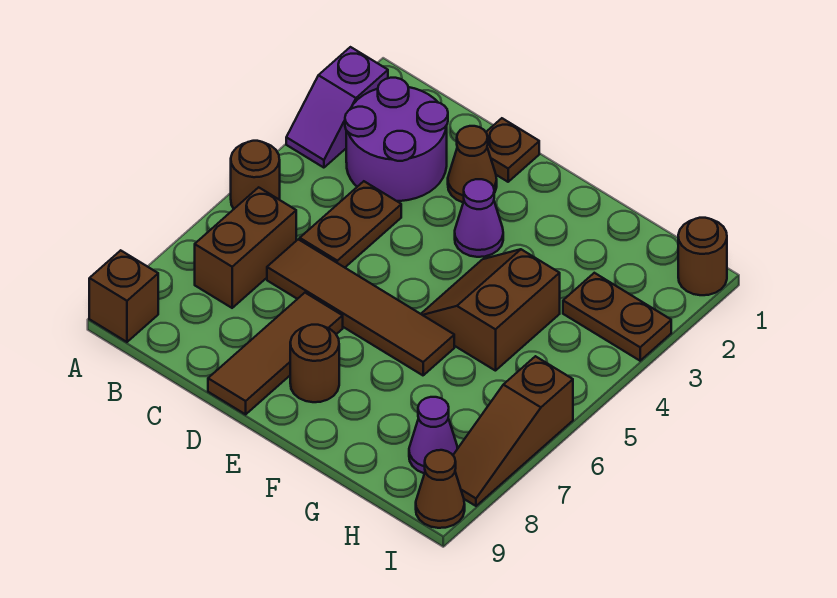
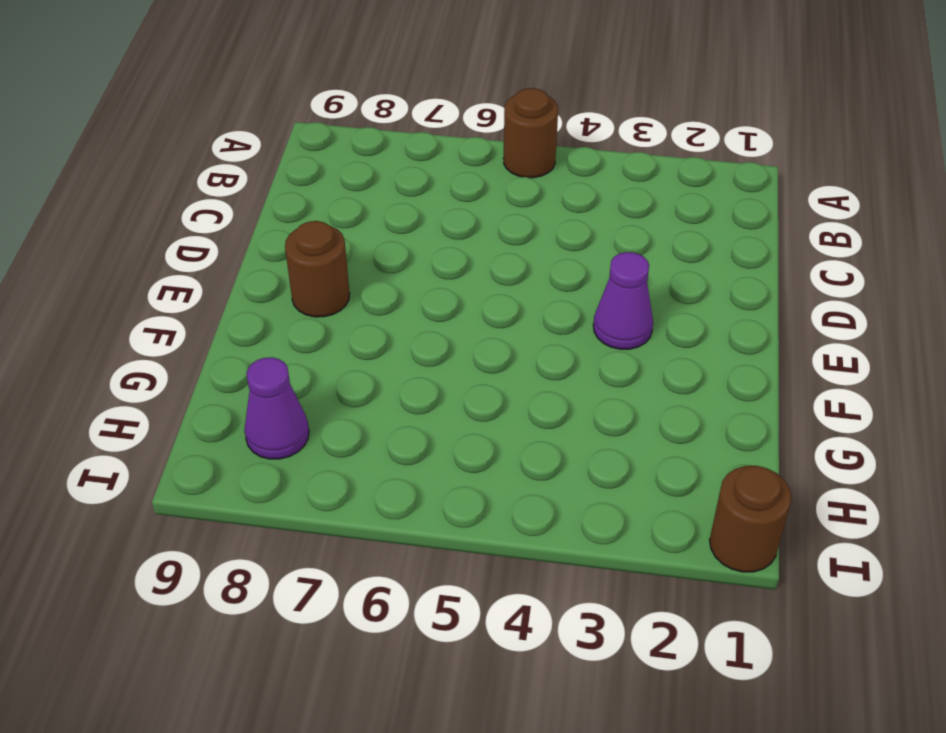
none -> purple 1x2 slope [286,47,388,168]
none -> brown 1x1 brick [89,250,158,342]
none -> purple 2x2 round brick [345,78,448,201]

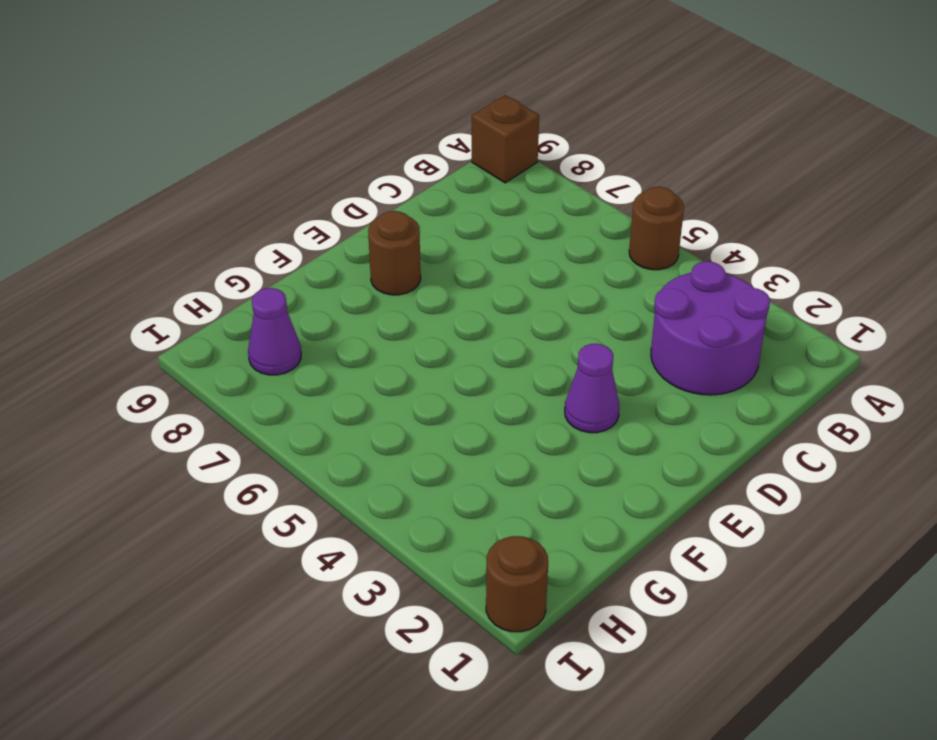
none -> purple 1x2 slope [286,47,388,168]
none -> brown 1x2 brick [195,187,296,308]
none -> brown 1x2 plate [300,181,401,267]

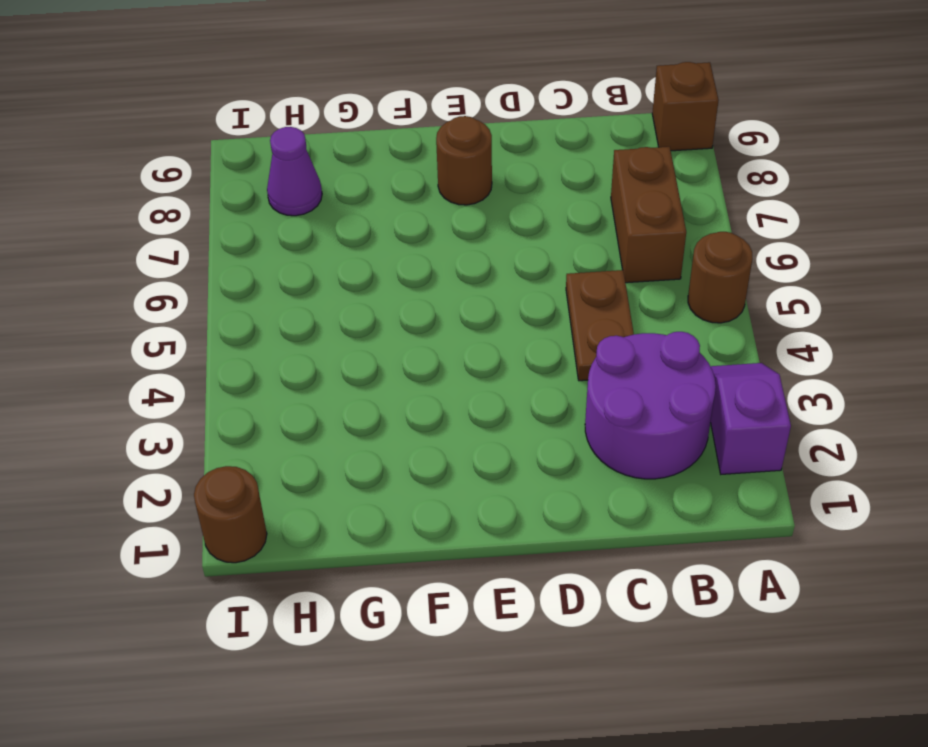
none -> brown 1x4 tile [267,239,454,375]
none -> brown 1x1 plate [486,118,539,182]
none -> brown 1x1 cone [448,126,497,202]

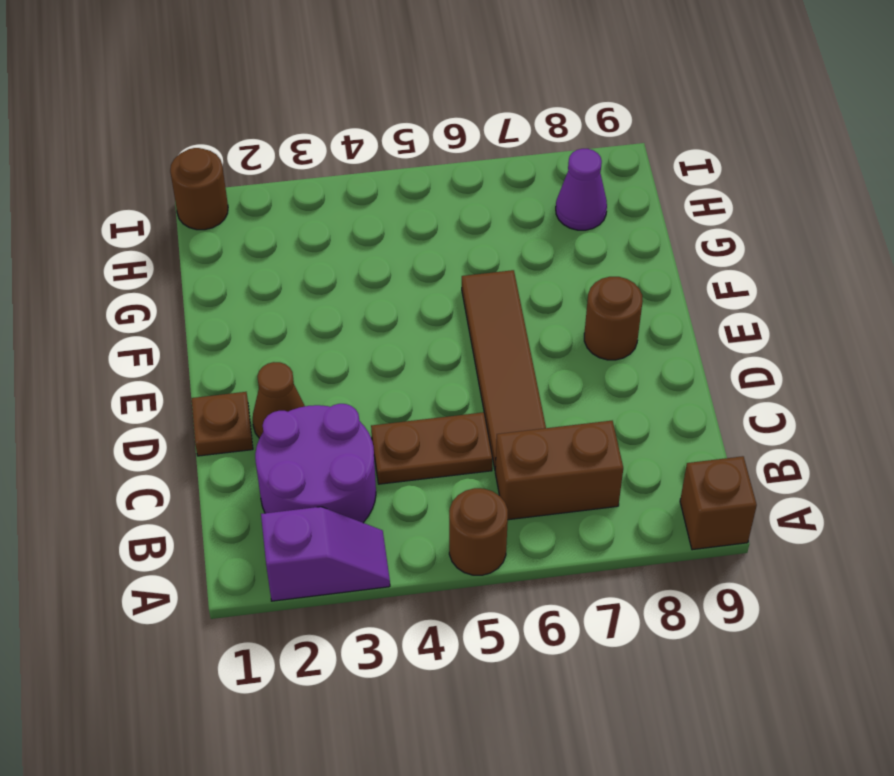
none -> brown 1x3 tile [208,293,343,414]
none -> purple 1x1 cone [455,179,503,257]
none -> brown 2x2 slope [421,249,560,371]

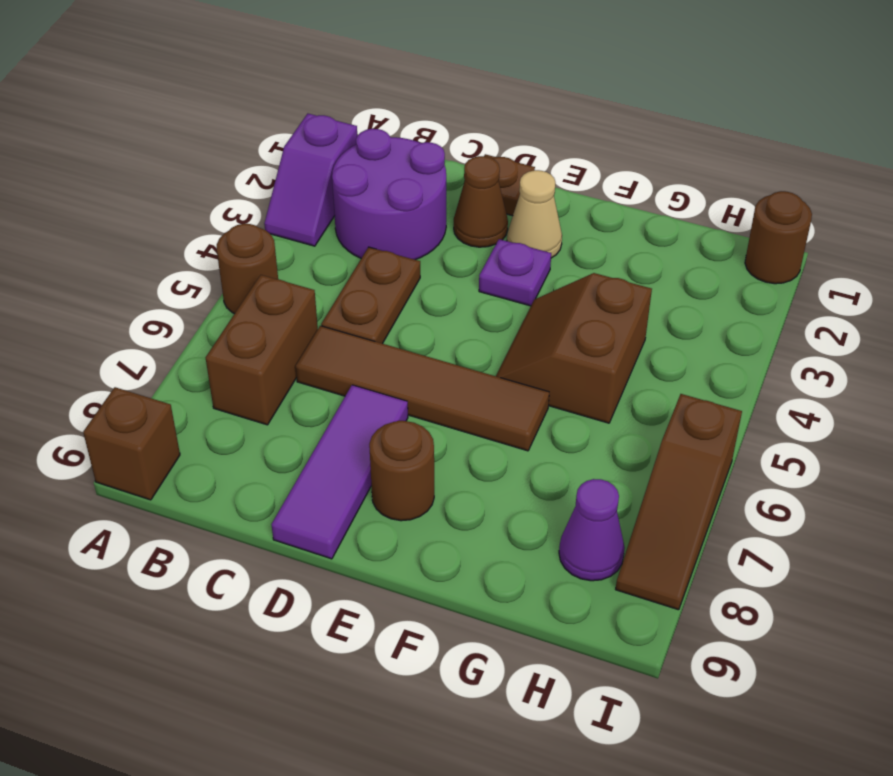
purple 1x3 tile [271,385,408,559] -> brown 1x3 tile [208,293,343,414]
tan 1x1 cone [507,170,562,258] -> none
purple 1x1 plate [479,239,551,306] -> purple 1x1 cone [455,179,503,257]
none -> brown 1x2 plate [563,273,671,361]
none -> brown 1x1 cone [416,450,465,528]

